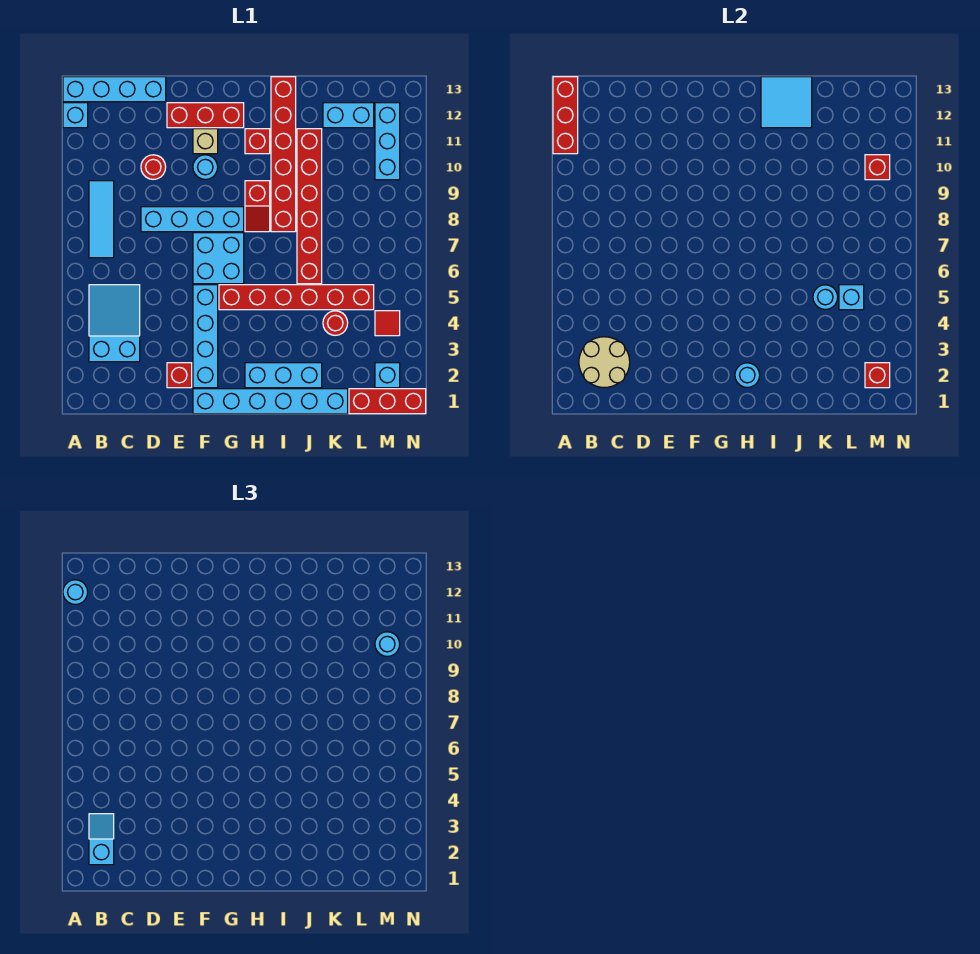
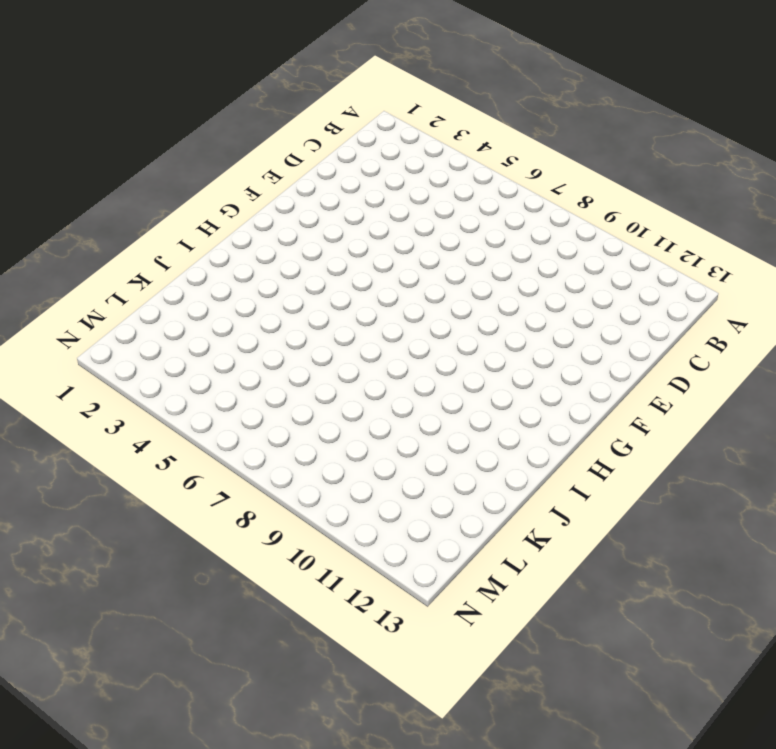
none -> cyan 1x1 brick [63,103,88,128]
none -> cyan 1x4 brick [63,77,166,102]
none -> cyan 2x3 slope [89,285,140,362]
none -> cyan 1x3 tile [89,181,114,258]

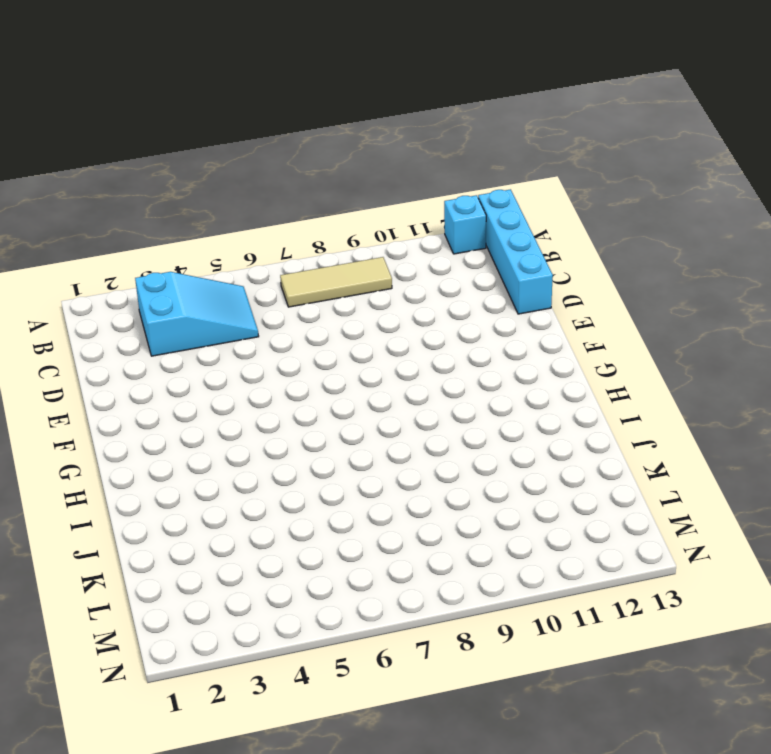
tan 1x3 tile [280,257,392,307] -> cyan 1x3 tile [89,181,114,258]
none -> cyan 1x4 brick [141,207,244,232]
none -> red 1x1 round brick [141,155,166,179]
none -> red 1x1 brick [167,363,192,388]
none -> red 1x3 brick [167,103,244,128]

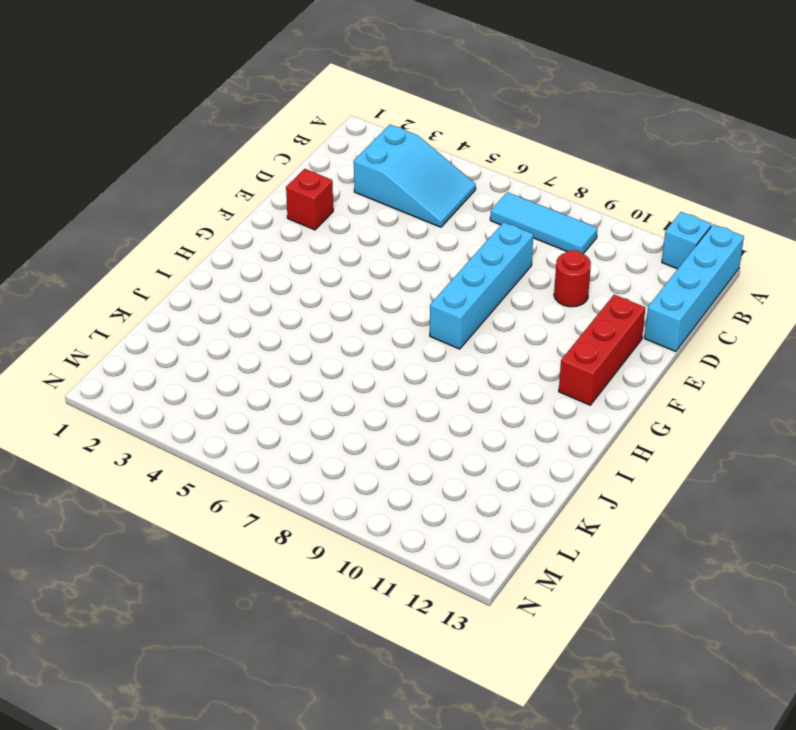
none -> cyan 1x6 brick [193,389,348,414]
none -> cyan 1x4 brick [193,285,218,388]
none -> cyan 2x2 brick [193,233,244,284]
none -> cyan 1x1 round brick [193,155,218,179]

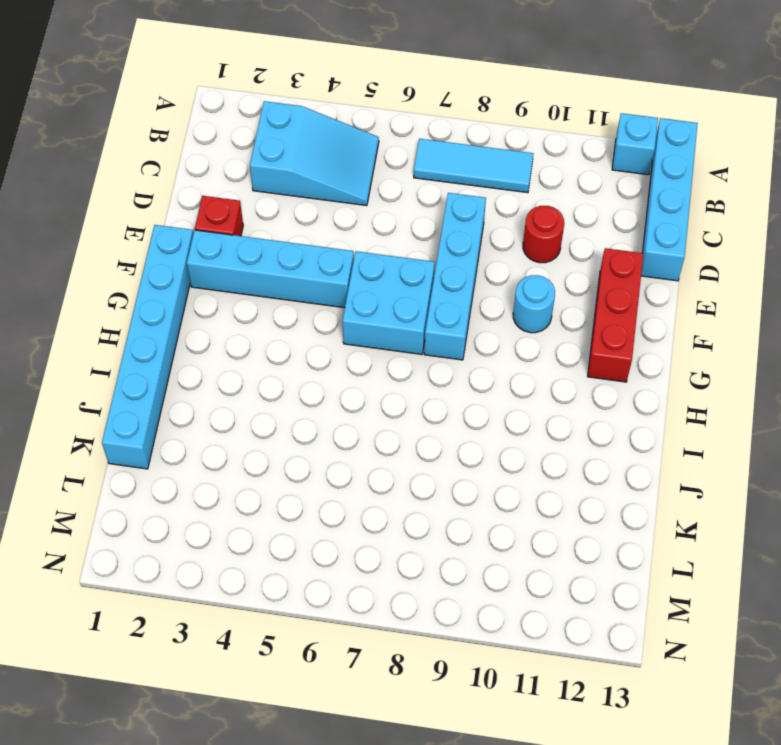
none -> tan 1x1 brick [193,129,218,154]
none -> red 1x6 brick [219,285,374,310]
none -> cyan 1x3 brick [245,363,322,388]
none -> red 1x2 slope [245,181,270,232]

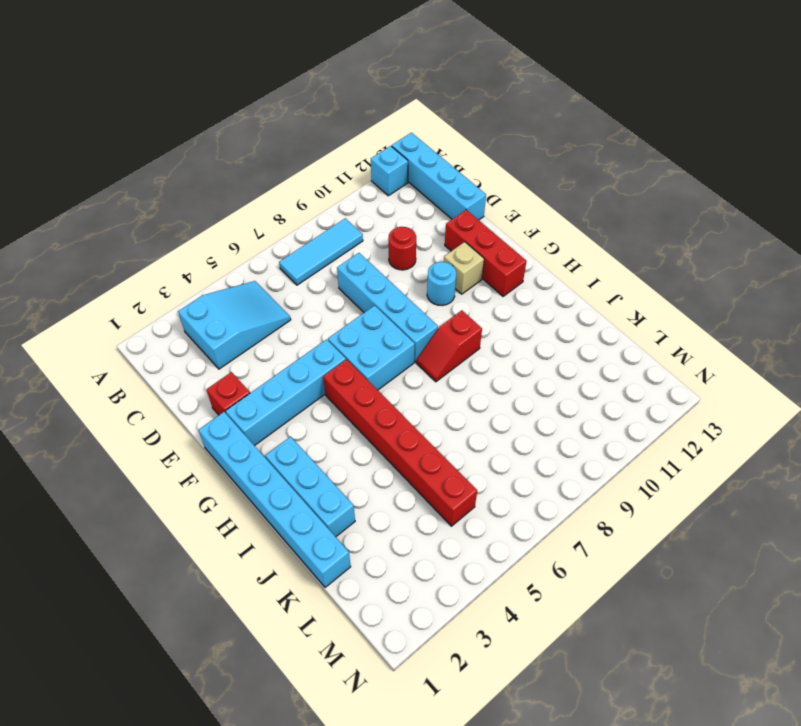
none -> red 1x1 brick [245,129,270,154]
none -> red 1x6 brick [271,77,296,232]
none -> red 1x6 brick [297,129,322,284]
none -> red 1x1 round brick [323,311,348,335]

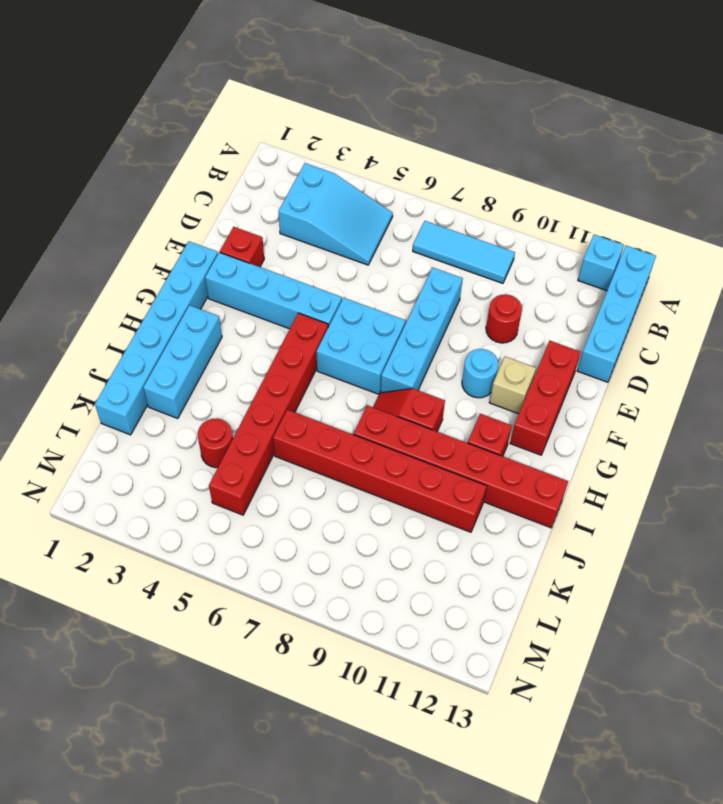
none -> cyan 1x2 brick [323,103,374,128]
none -> red 1x3 brick [349,389,426,414]
none -> cyan 1x1 brick [375,363,400,388]
none -> red 1x1 tile [375,311,400,336]

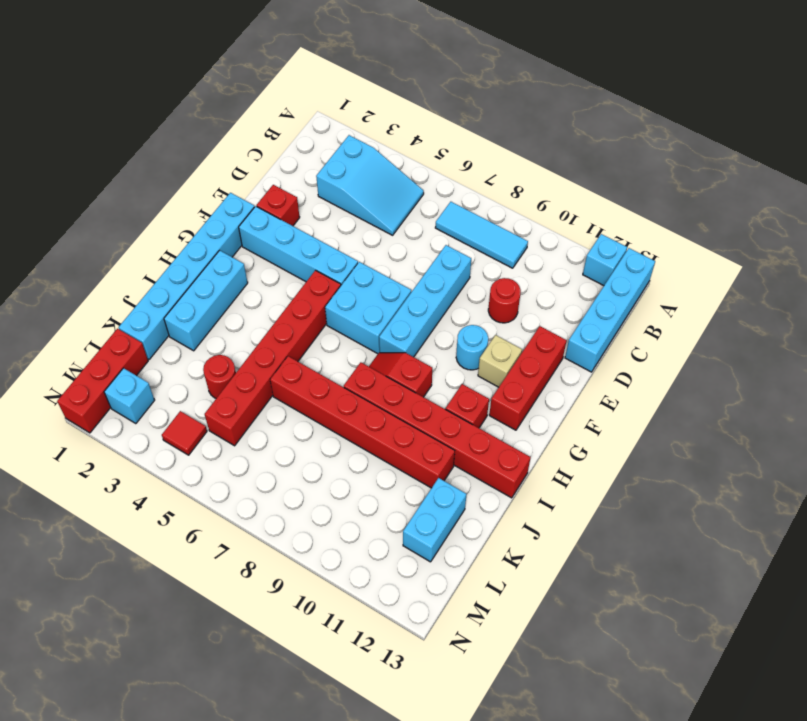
none -> cyan 1x3 brick [375,103,400,180]
none -> red 1x3 brick [553,77,578,154]
none -> tan 2x2 round brick [579,337,630,388]
none -> cyan 1x1 round brick [735,363,760,387]

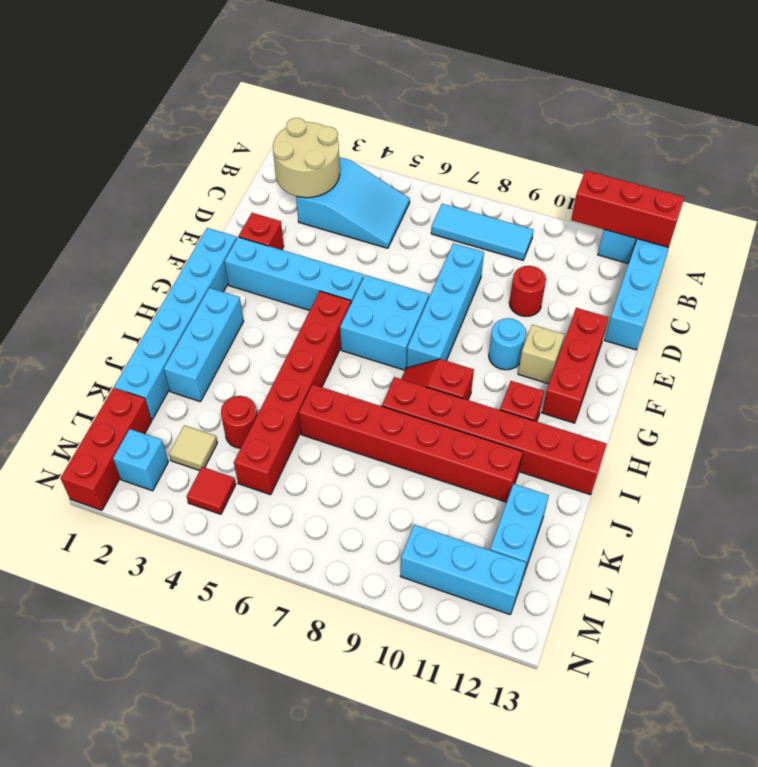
tan 1x1 tile [169,425,217,471] -> none
none -> cyan 1x1 round brick [735,363,760,387]
none -> cyan 2x2 tile [761,77,812,128]
none -> cyan 1x1 round brick [813,285,838,309]
none -> cyan 1x1 brick [839,285,864,310]

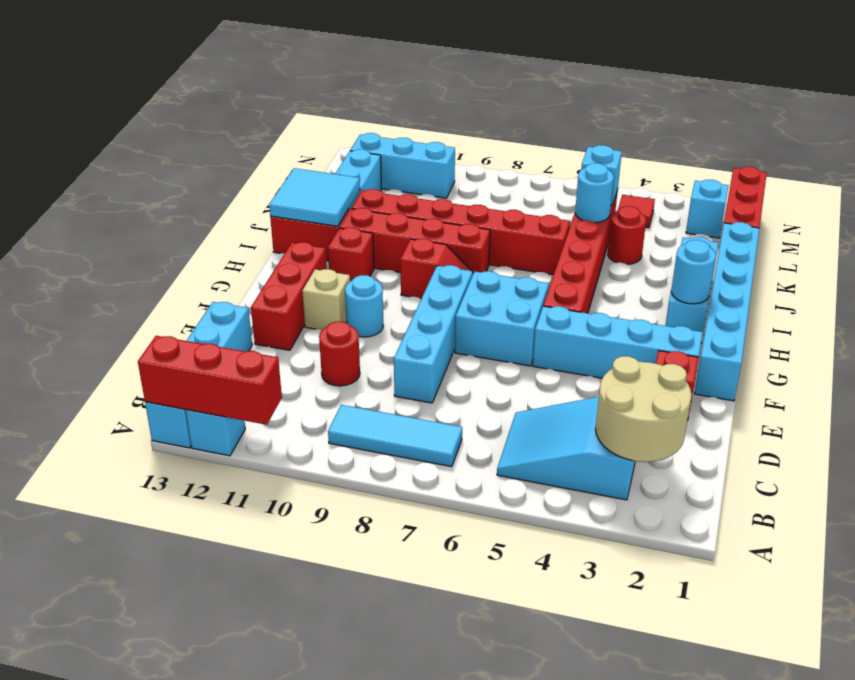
none -> red 1x1 brick [865,363,890,388]
none -> red 1x1 brick [865,155,890,180]
none -> cyan 1x1 round brick [63,580,88,604]
none -> cyan 1x2 slope [89,814,114,865]

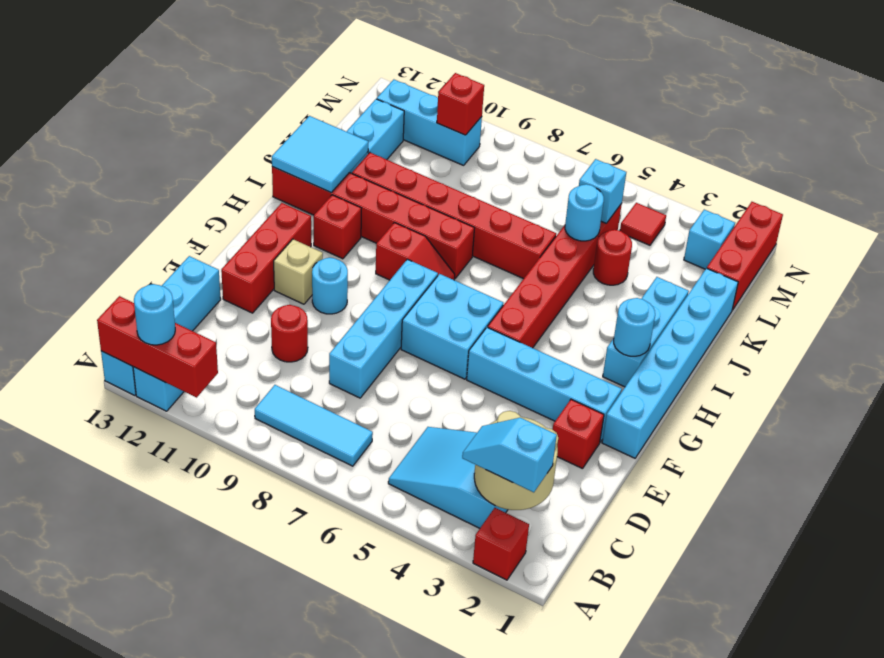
red 1x1 brick [473,508,529,580] -> red 1x1 brick moved to [865,363,890,388]
none -> cyan 1x1 round brick [375,632,400,656]

